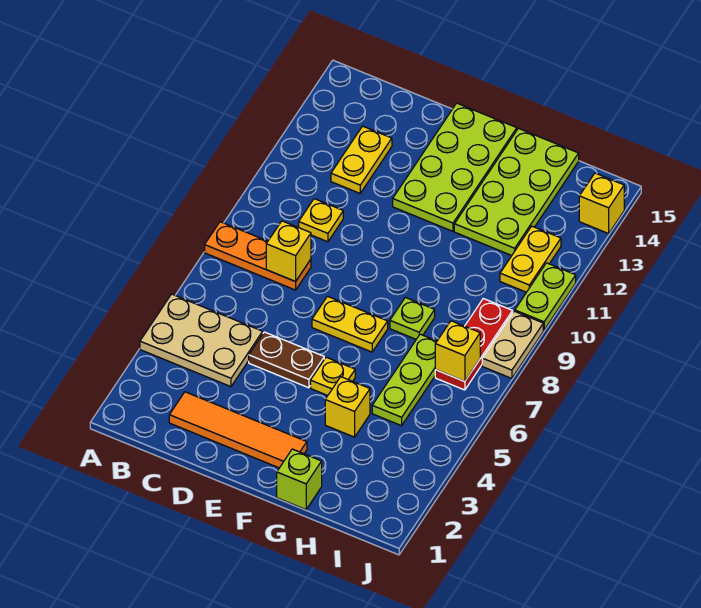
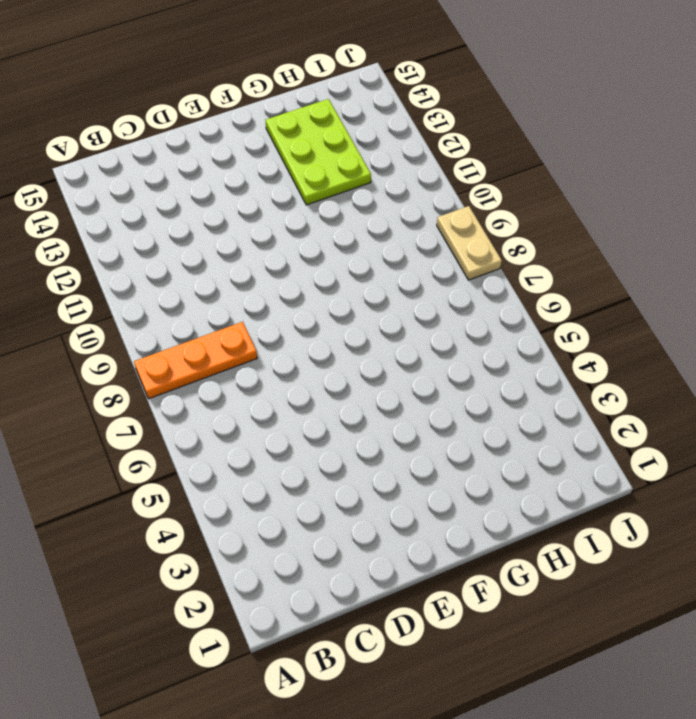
lime 2x3 plate [266,99,371,205] -> lime 2x4 plate [454,128,579,255]
none -> tan 2x3 plate [140,294,263,387]
none -> orange 1x4 tile [169,392,307,468]
none -> yellow 1x1 plate [299,199,343,242]

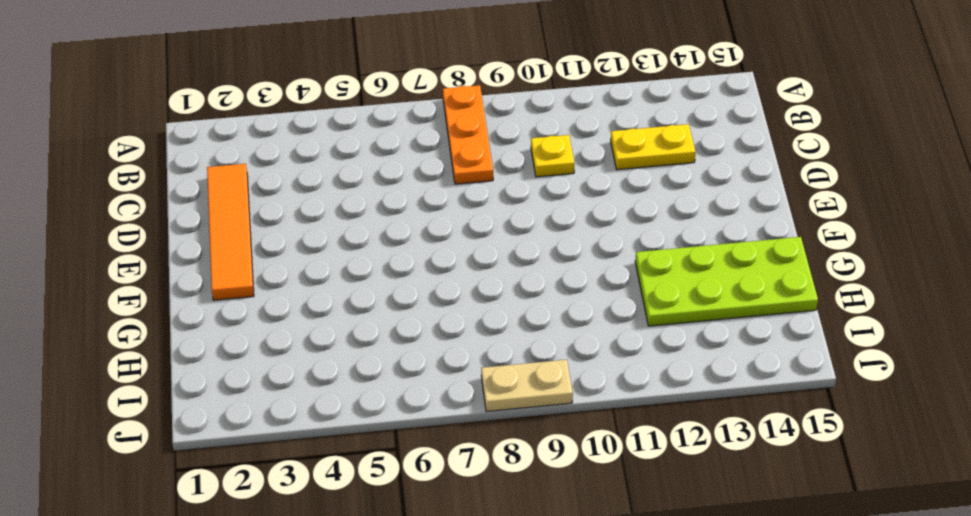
none -> tan 2x3 plate [140,294,263,387]
none -> brown 1x2 plate [249,332,324,388]
none -> yellow 1x2 plate [312,296,388,352]

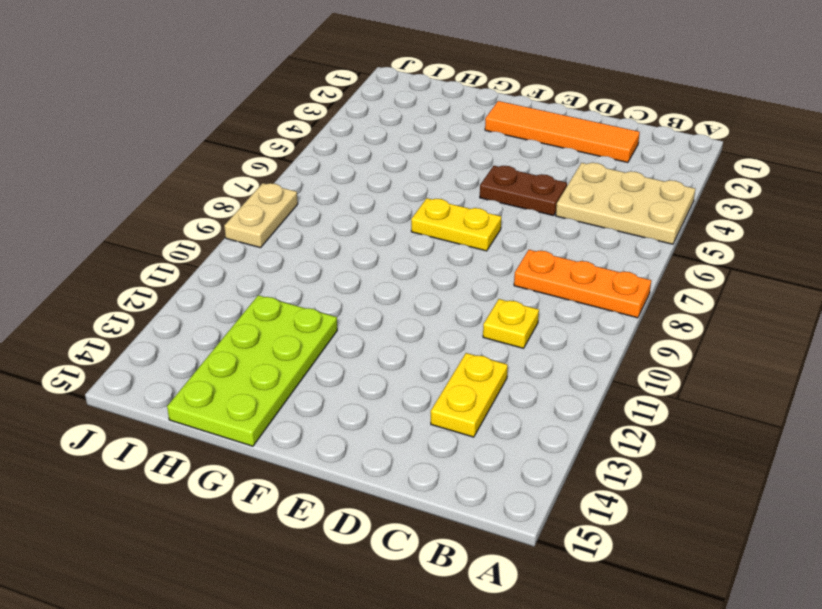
none -> lime 2x4 plate [393,103,517,231]
none -> yellow 1x1 plate [311,357,355,396]
none -> lime 1x1 brick [277,449,322,510]

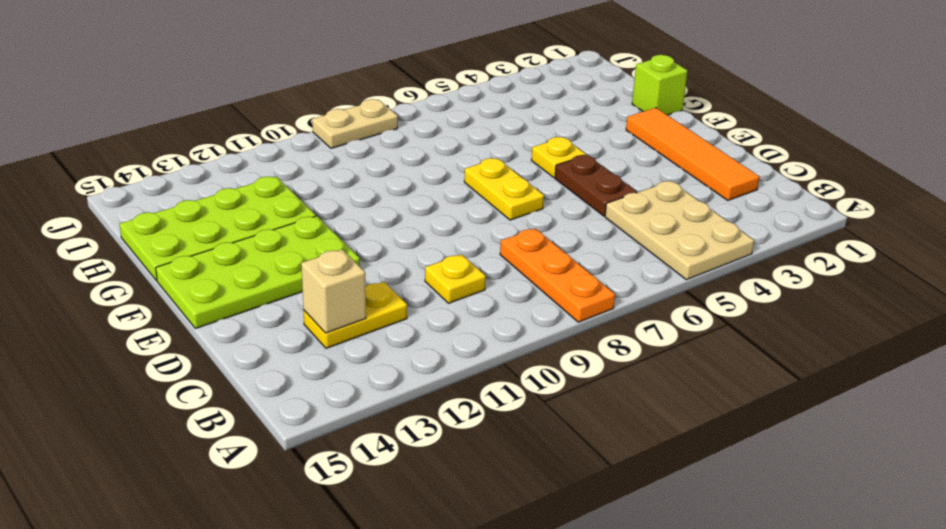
tan 1x1 brick [301,249,366,333] -> none
none -> yellow 1x1 brick [325,377,370,437]
none -> lime 1x1 plate [390,297,435,339]
none -> lime 1x3 plate [372,334,437,426]

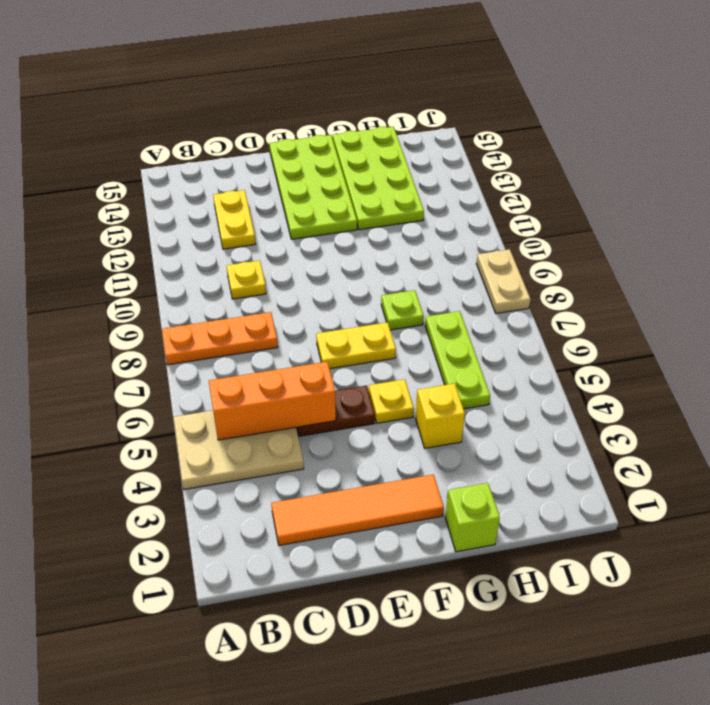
orange 1x3 brick [209,362,336,440] -> none
none -> red 1x3 plate [435,299,513,390]
none -> yellow 1x2 plate [500,226,561,292]
none -> lime 1x2 plate [515,263,576,330]

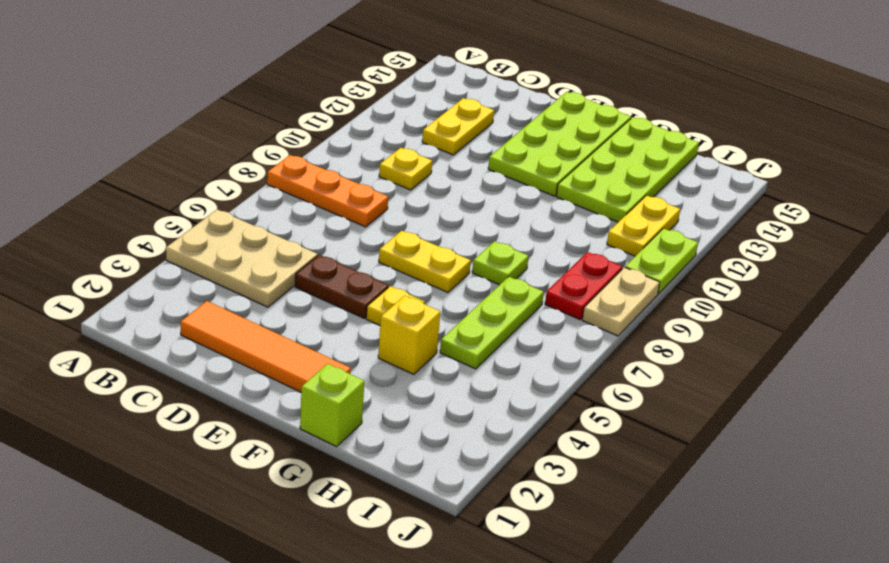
red 1x2 plate [545,252,622,319] -> red 1x3 plate [435,299,513,390]
none -> yellow 1x1 brick [579,173,624,234]
none -> yellow 1x1 brick [266,221,311,281]
none -> yellow 1x1 brick [435,321,480,381]

